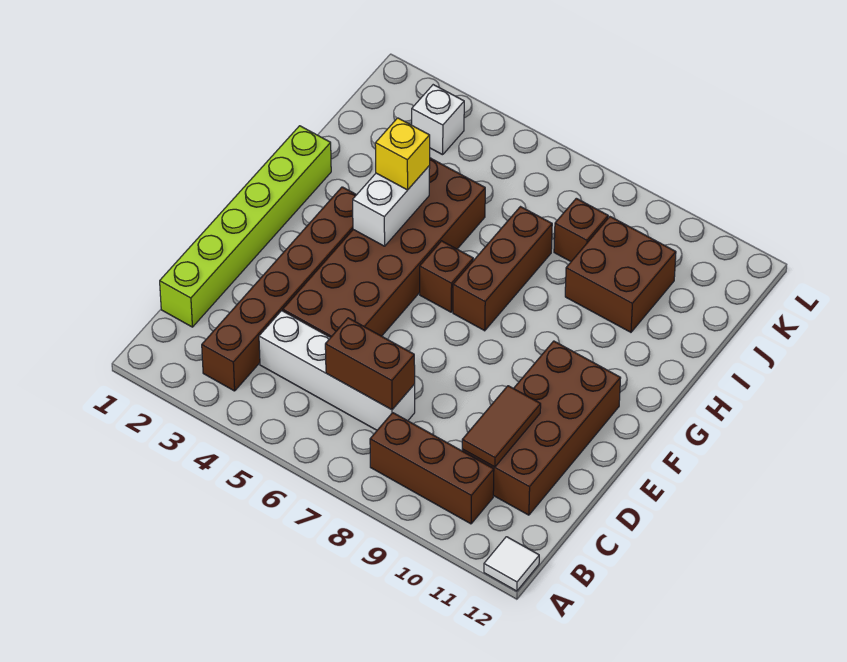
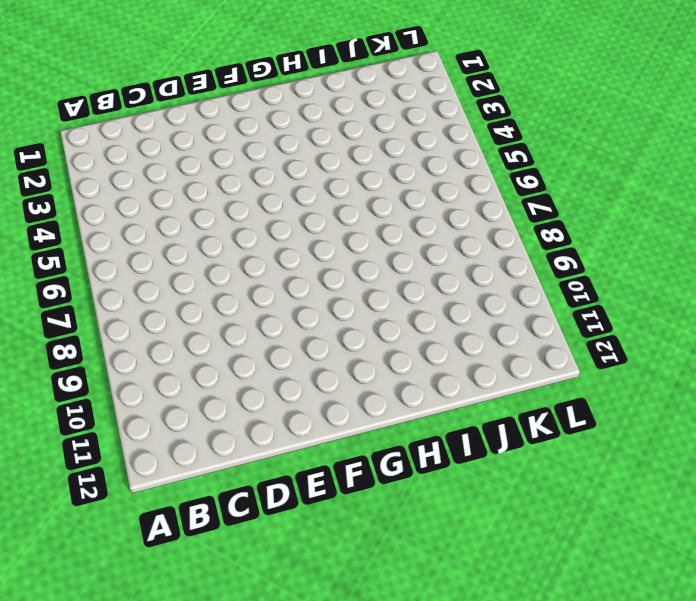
none -> white 1x1 tile [484,537,539,591]
none -> brown 1x6 brick [202,187,356,391]
none -> brown 1x3 brick [370,413,494,524]

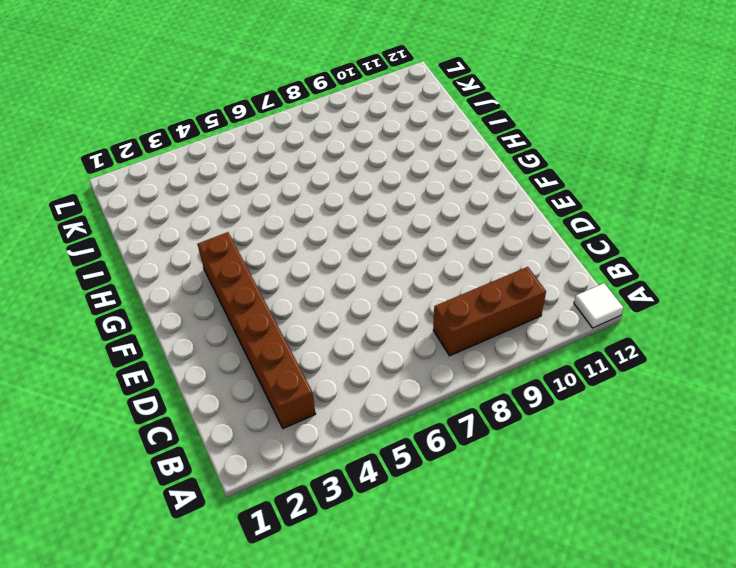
none -> lime 1x6 brick [160,126,331,327]
none -> white 1x4 brick [259,311,415,430]
none -> brown 2x4 brick [462,341,621,515]

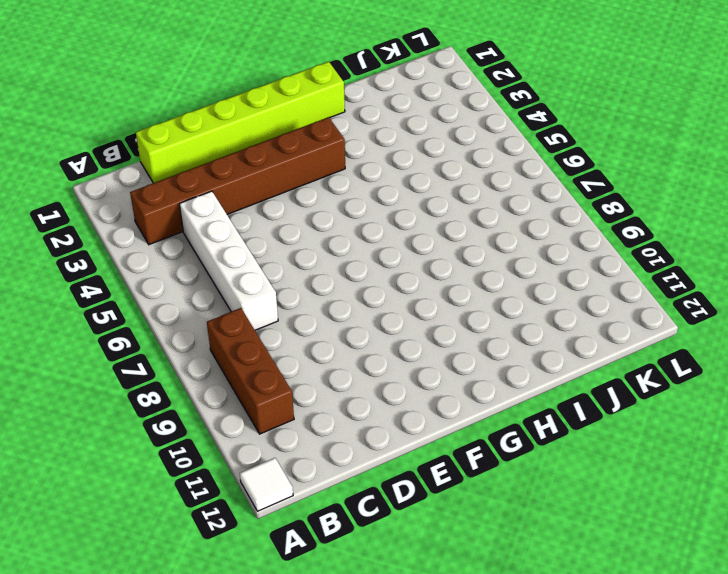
none -> brown 2x4 brick [462,341,621,515]
none -> brown 2x6 brick [283,158,485,338]
none -> brown 1x1 brick [420,241,473,312]

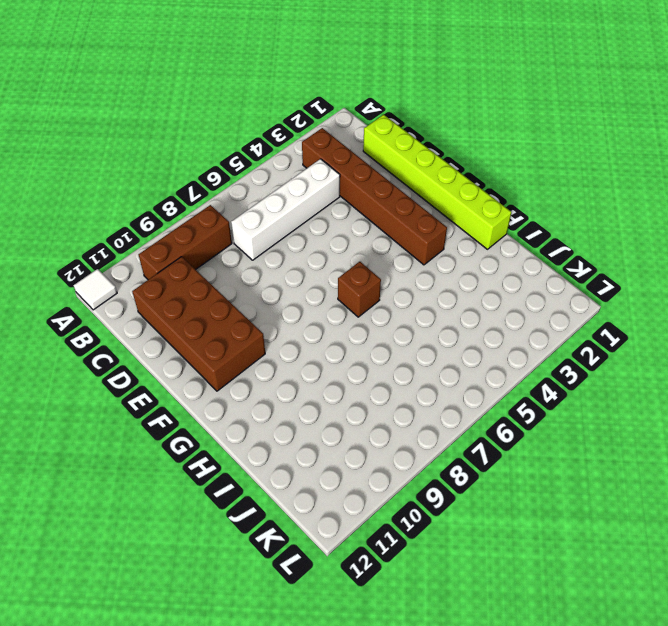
none -> brown 2x6 brick [283,158,485,338]
none -> brown 1x3 brick [453,207,552,331]
none -> brown 2x2 brick [565,217,676,332]

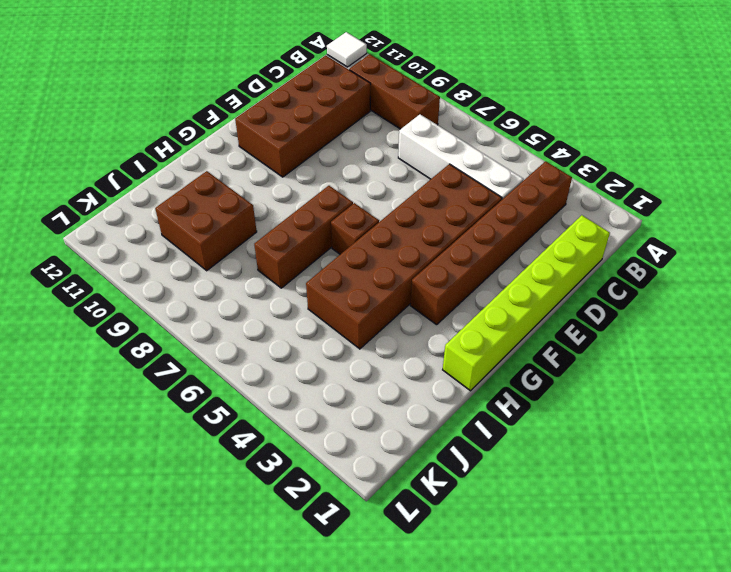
none -> brown 1x1 brick [554,198,608,261]
none -> white 1x1 brick [412,85,464,155]
none -> brown 1x2 brick [325,318,415,410]

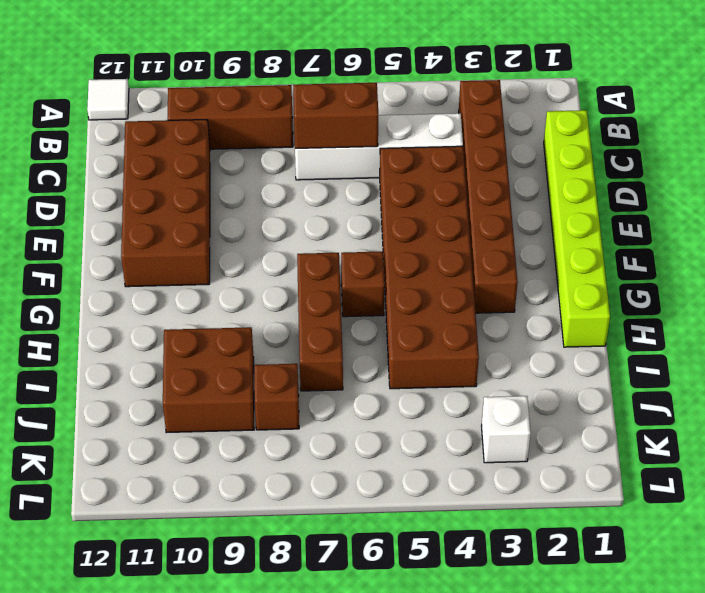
none -> brown 1x2 tile [462,386,541,467]
none -> white 1x2 brick [353,166,430,246]
none -> yellow 1x1 brick [375,118,430,190]

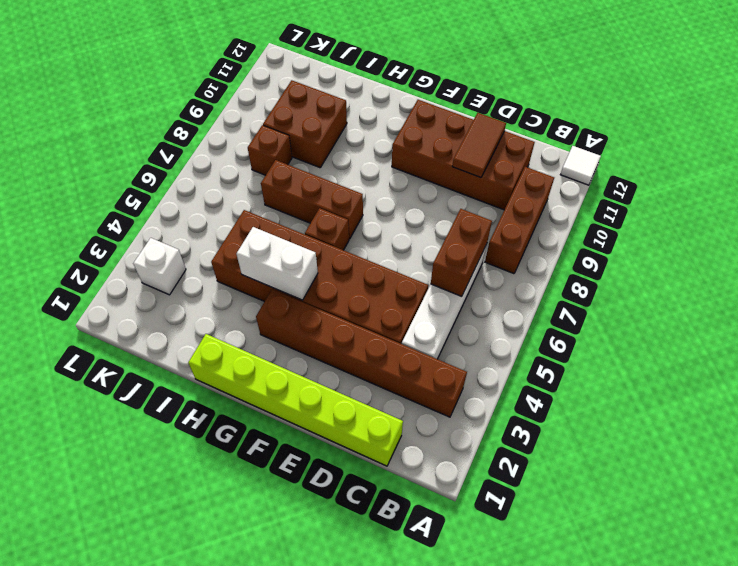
brown 1x2 tile [452,113,506,177] -> brown 1x2 tile turned to [462,386,541,467]
none -> yellow 1x1 brick [375,118,430,190]

